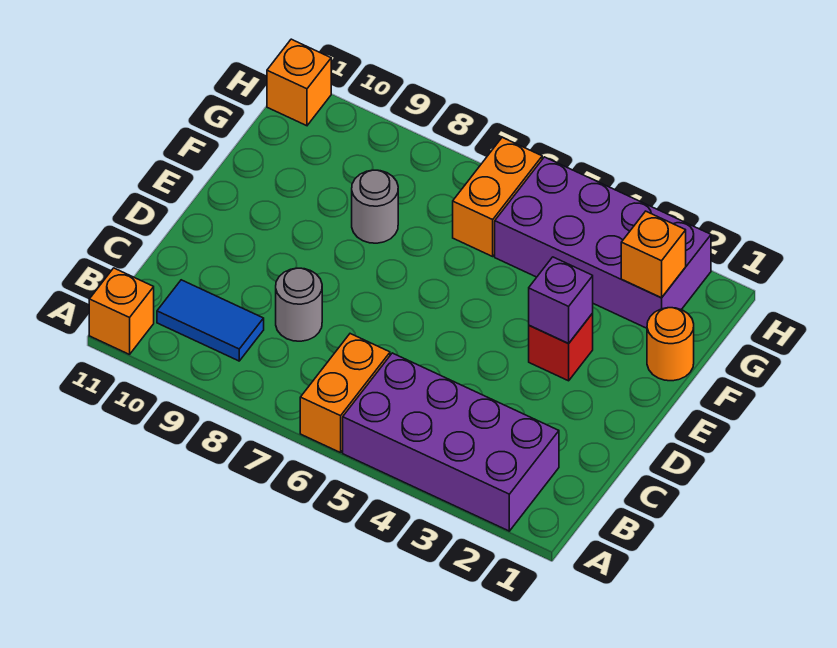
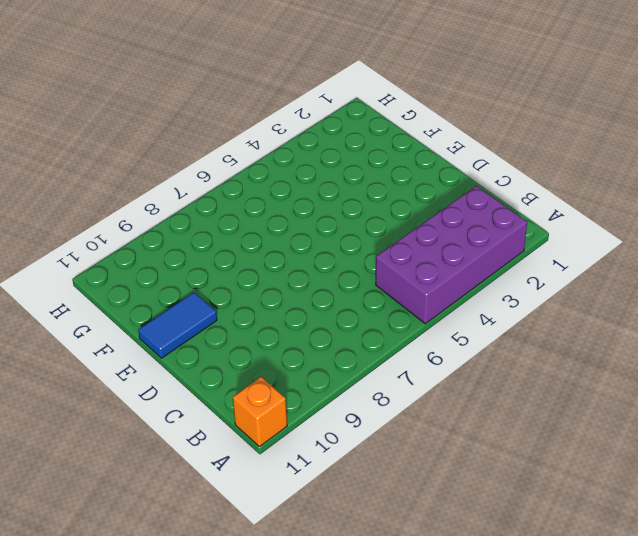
blue 1x2 tile [138,292,217,358] -> blue 1x2 tile moved to [157,280,264,361]
none -> orange 1x2 brick [300,334,390,453]
none -> grey 1x1 round brick [276,268,322,341]
none -> red 1x1 brick [529,313,593,381]

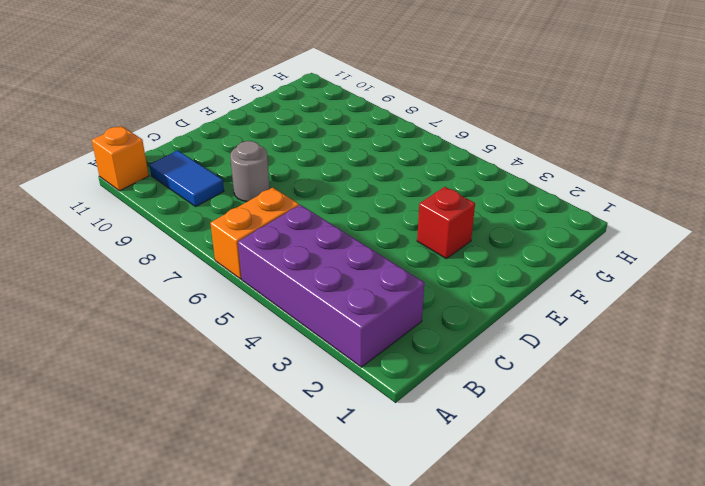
none -> orange 1x1 round brick [647,308,694,381]
none -> grey 1x1 round brick [352,170,398,243]
none -> purple 2x4 brick [495,157,711,328]

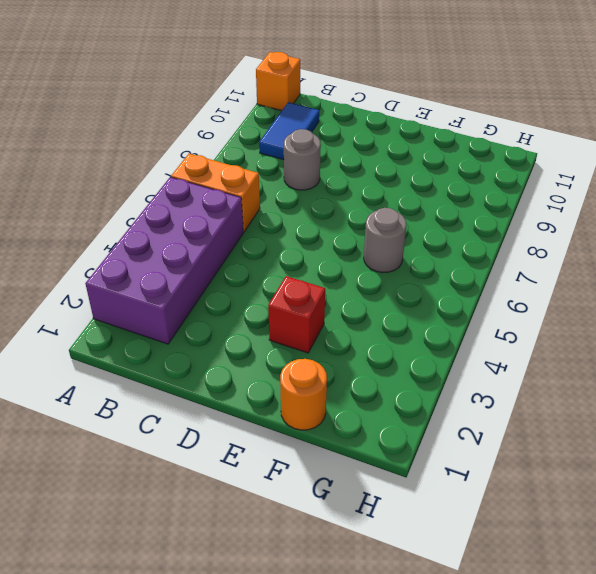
grey 1x1 round brick [364,208,406,273] -> grey 1x1 round brick moved to [352,170,398,243]
none -> purple 2x4 brick [495,157,711,328]
none -> orange 1x2 brick [453,137,542,256]
none -> orange 1x1 brick [267,39,331,126]

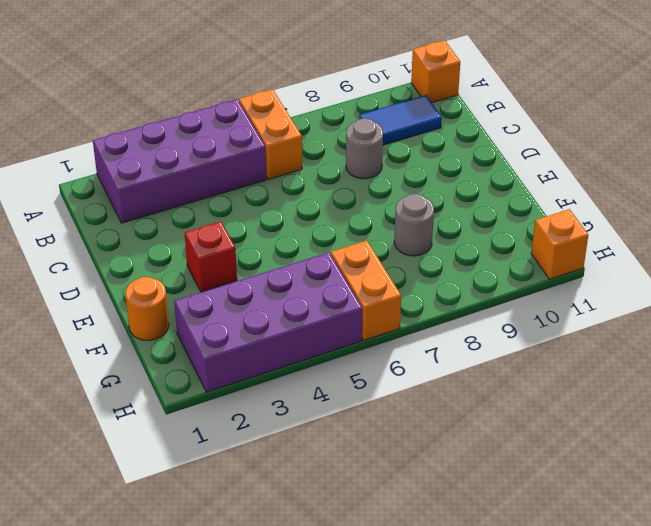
none -> purple 1x1 brick [529,257,593,344]
none -> orange 1x1 brick [621,211,686,298]

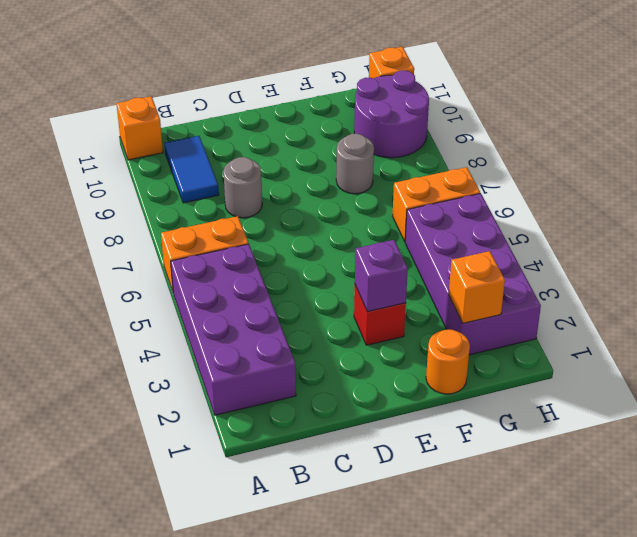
purple 2x2 round brick [354,71,429,158] -> none

